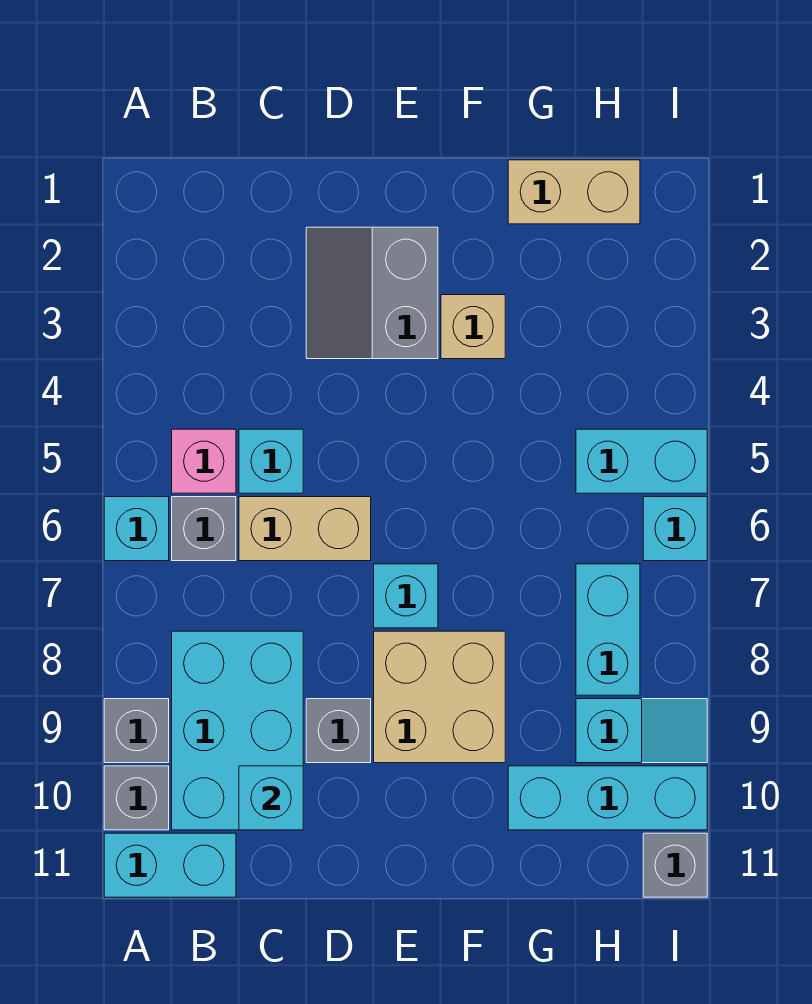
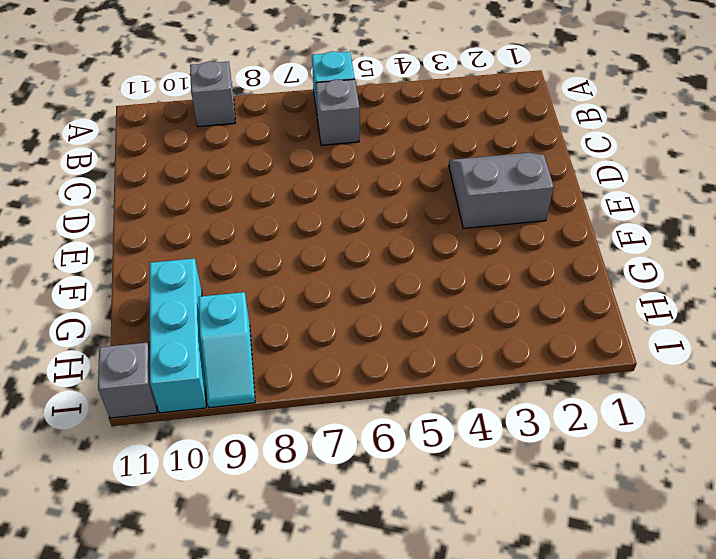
none -> grey 1x1 brick [104,766,169,830]
none -> cyan 1x2 brick [104,833,236,897]
none -> pink 1x1 brick [172,429,236,493]

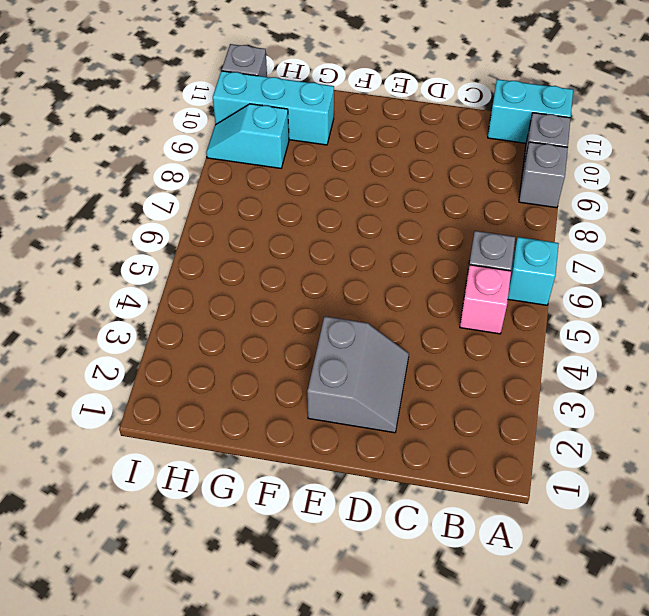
none -> cyan 2x3 brick [172,631,303,830]
none -> cyan 1x1 brick [239,429,303,493]
none -> tan 1x2 brick [239,497,371,561]

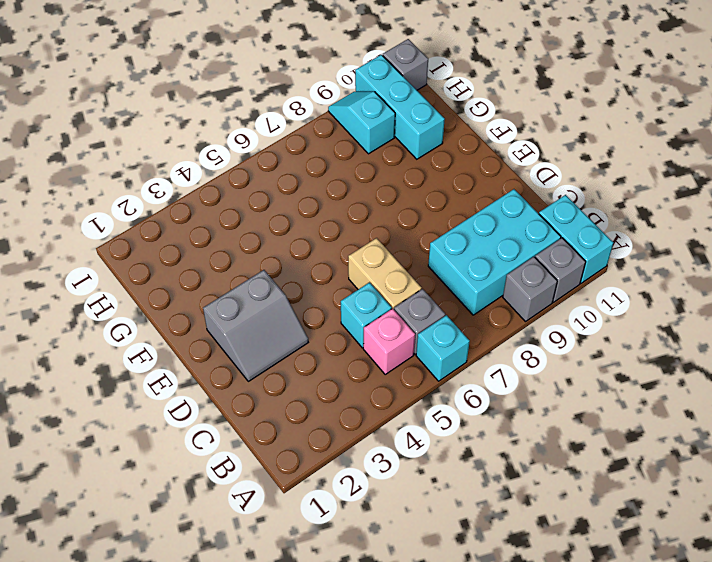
none -> grey 1x1 brick [306,699,371,763]
none -> cyan 1x1 brick [374,564,438,628]
none -> tan 2x2 brick [374,631,505,763]

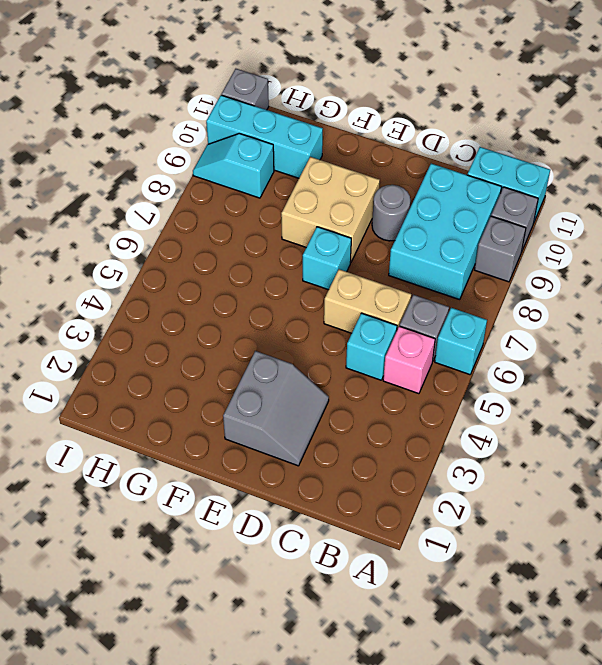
grey 1x1 round brick [372,185,410,241] -> grey 1x1 brick [306,699,371,763]
none -> tan 1x1 brick [441,295,505,359]
none -> tan 1x2 brick [508,160,640,224]
none -> cyan 1x2 brick [576,429,707,493]

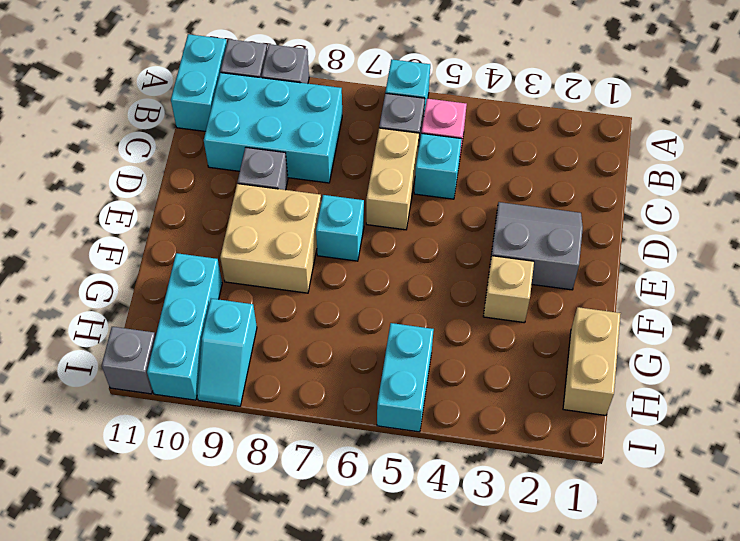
none -> cyan 1x2 brick [576,564,640,695]
none -> cyan 1x1 brick [643,497,707,561]
none -> cyan 1x1 brick [239,766,303,830]

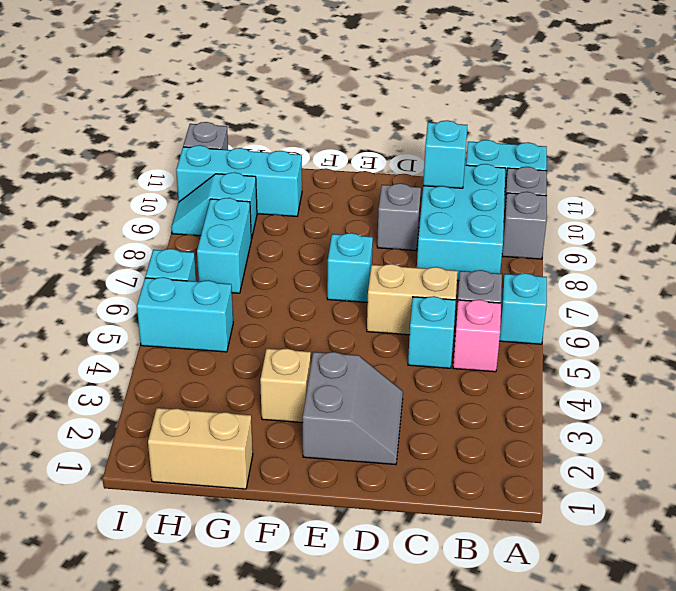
none -> tan 2x2 brick [374,631,505,763]

